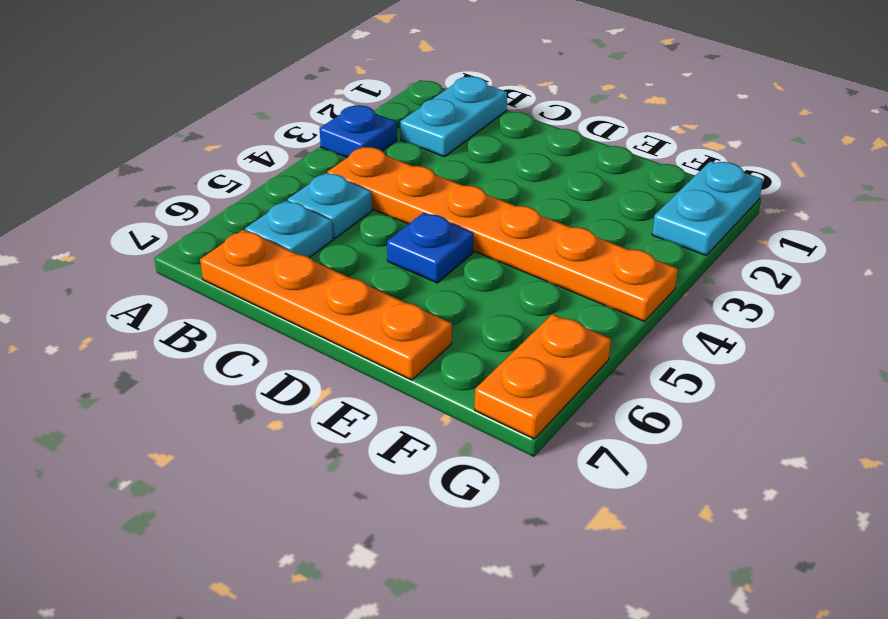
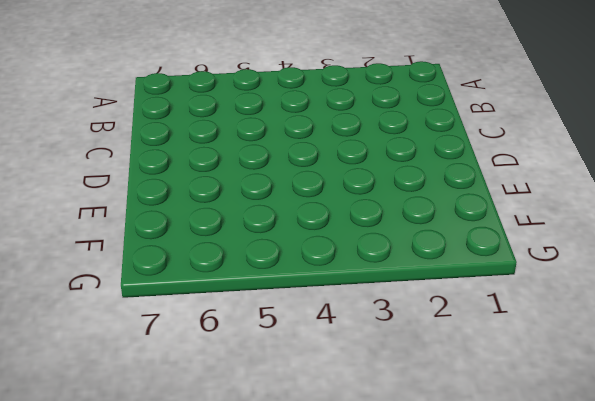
none -> blue 1x1 plate [319,105,397,158]
none -> cyan 1x2 plate [400,76,507,157]

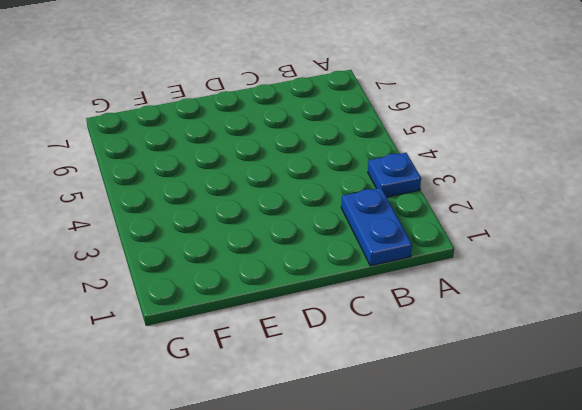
blue 1x2 plate [341,188,412,266] -> cyan 1x2 plate [400,76,507,157]
none -> orange 1x6 plate [327,147,678,322]
none -> cyan 1x1 plate [288,173,372,239]

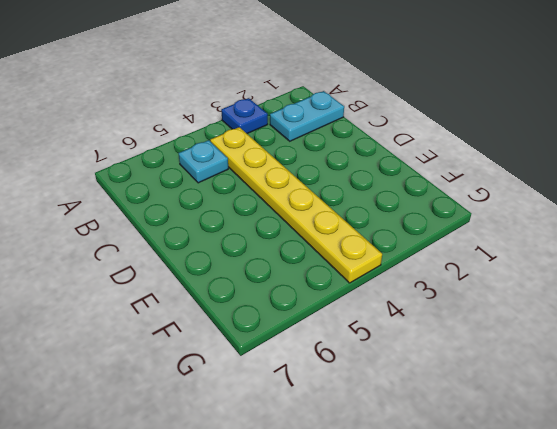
yellow 1x6 plate [210,127,382,283] -> orange 1x6 plate [327,147,678,322]
none -> cyan 1x1 plate [245,200,333,258]
none -> orange 1x4 plate [200,230,452,380]

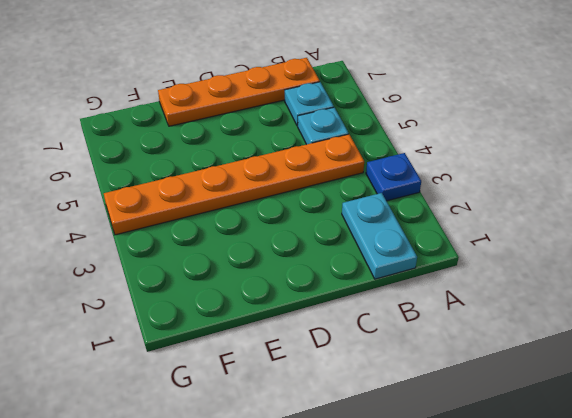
none -> blue 1x1 plate [387,213,473,283]
none -> cyan 1x2 plate [652,161,763,255]

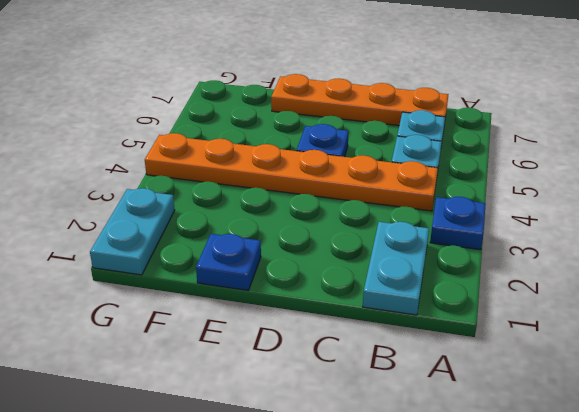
blue 1x1 plate [196,234,261,290] -> none
none -> orange 1x2 plate [475,314,611,439]

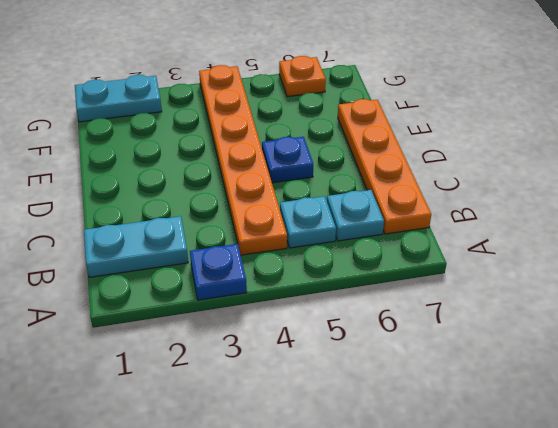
orange 1x1 plate [279,56,326,97] -> orange 1x2 plate [475,314,611,439]

